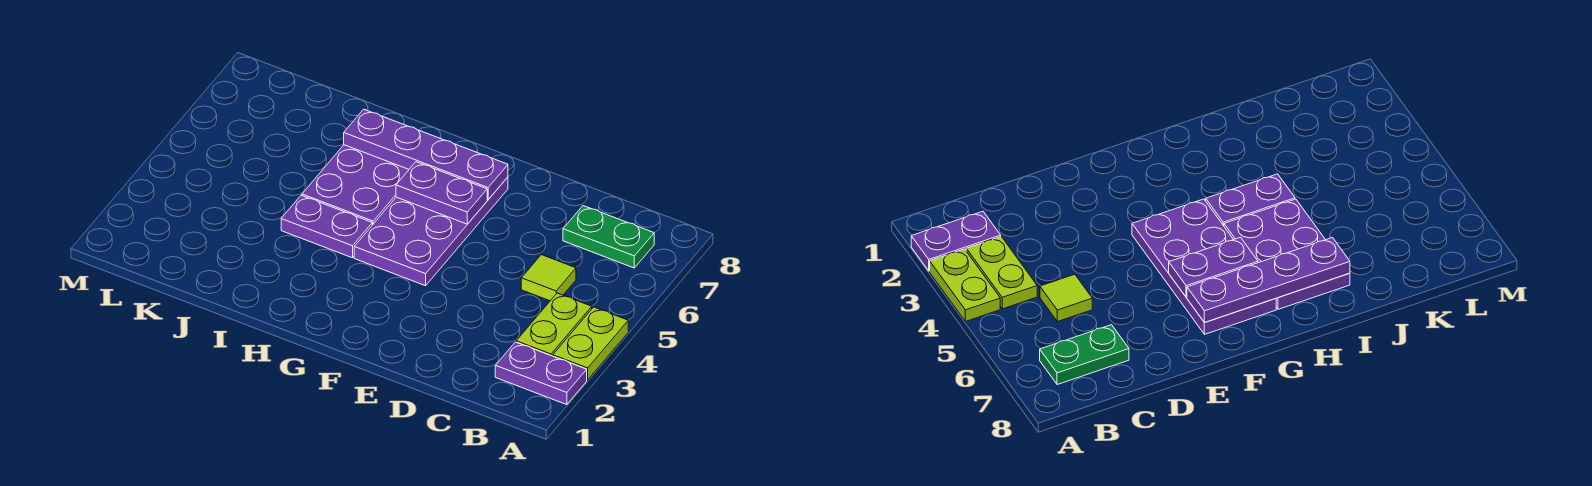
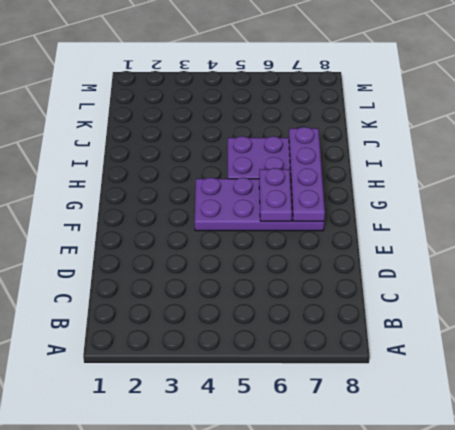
none -> purple 1x2 plate [495,342,587,405]
none -> lime 1x2 plate [553,307,628,380]

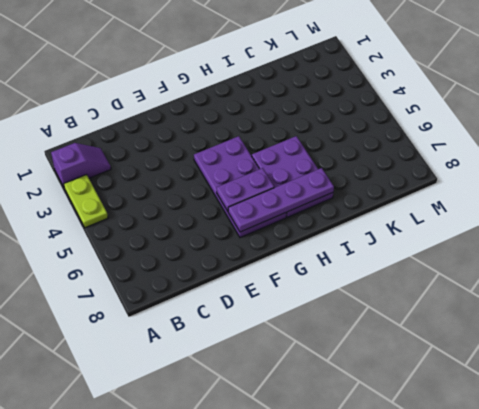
purple 1x2 slope [51,143,111,187] -> purple 1x2 plate [495,342,587,405]
none -> lime 1x2 plate [516,293,592,356]
none -> green 1x2 plate [563,206,654,268]

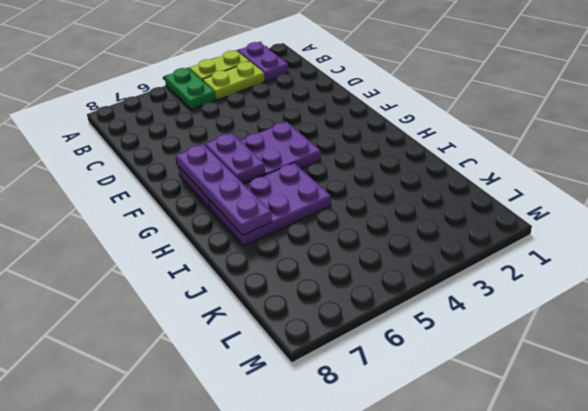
green 1x2 plate [165,68,216,110] -> green 1x2 plate moved to [563,206,654,268]
none -> lime 1x1 tile [521,255,576,301]
none -> purple 1x2 plate [281,195,372,258]

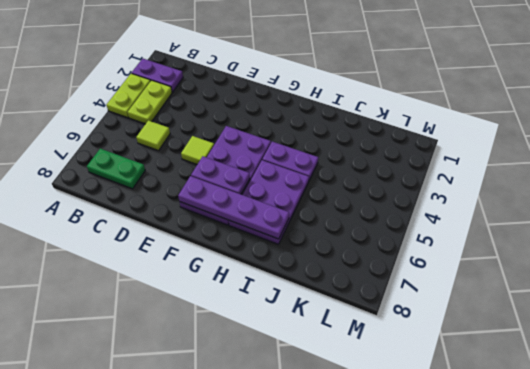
lime 1x1 tile [181,136,214,164] -> none

